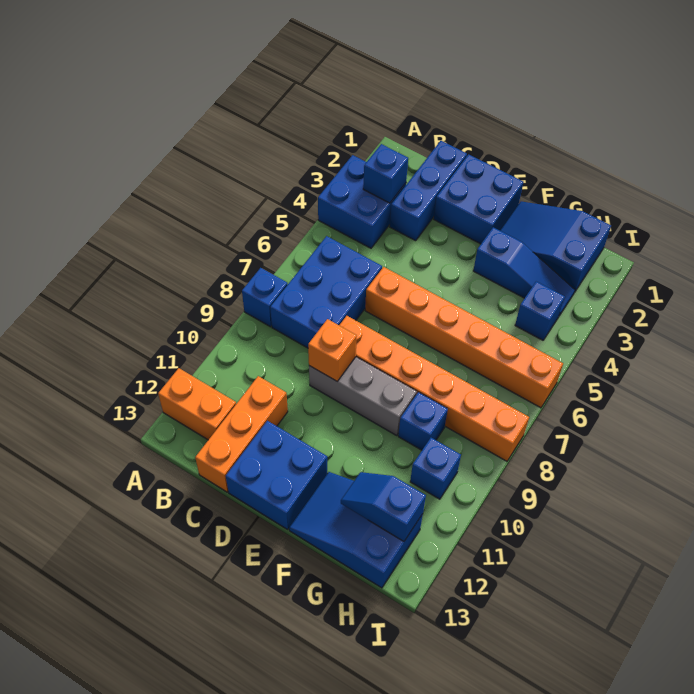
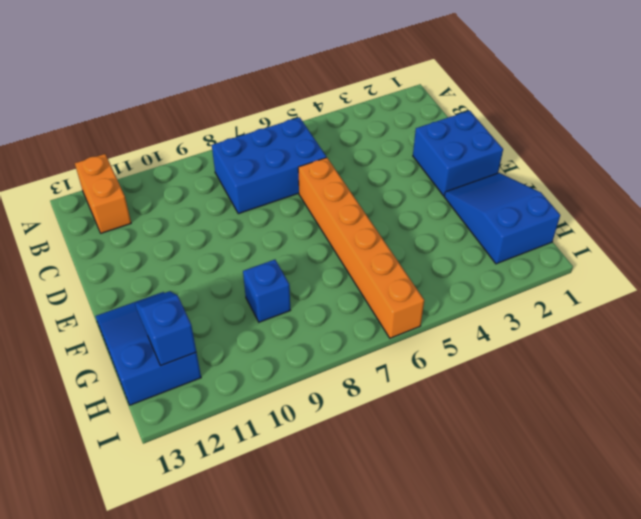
none -> blue 2x2 brick [318,155,406,248]
none -> blue 1x1 brick [242,268,288,327]
none -> blue 1x3 brick [390,141,467,241]

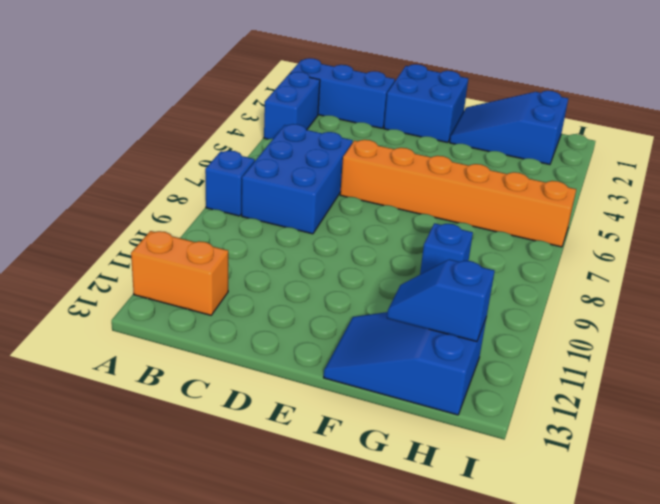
blue 1x3 brick [290,58,395,128] -> blue 1x3 brick turned to [390,141,467,241]
blue 1x2 brick [264,72,320,139] -> blue 2x2 brick [318,155,406,248]
none -> orange 1x3 brick [195,376,288,492]
none -> orange 1x6 brick [339,316,529,461]
none -> grey 1x3 brick [309,357,417,436]

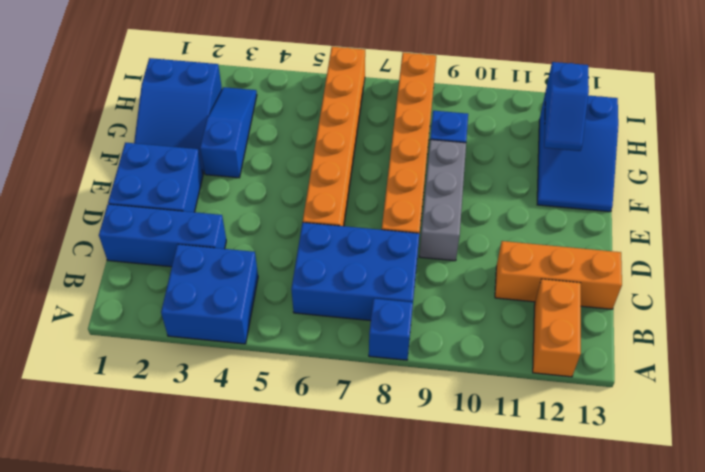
none -> blue 2x2 brick [226,421,327,529]
none -> blue 1x1 brick [515,282,565,340]
none -> blue 1x1 brick [410,438,461,499]

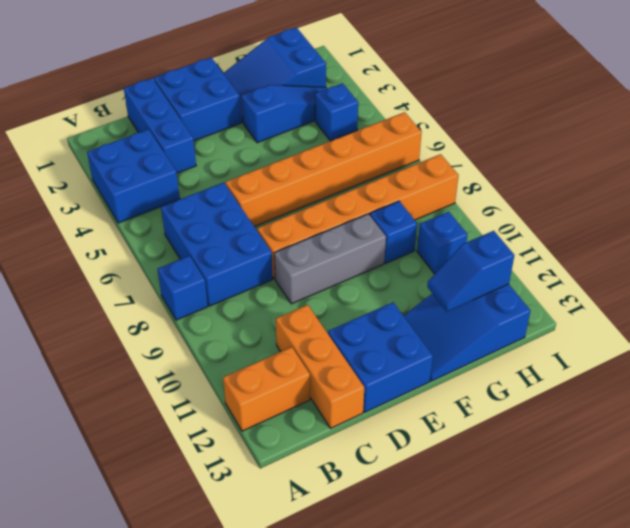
none -> blue 1x1 brick [363,144,408,203]
none -> orange 1x1 brick [308,319,357,381]

